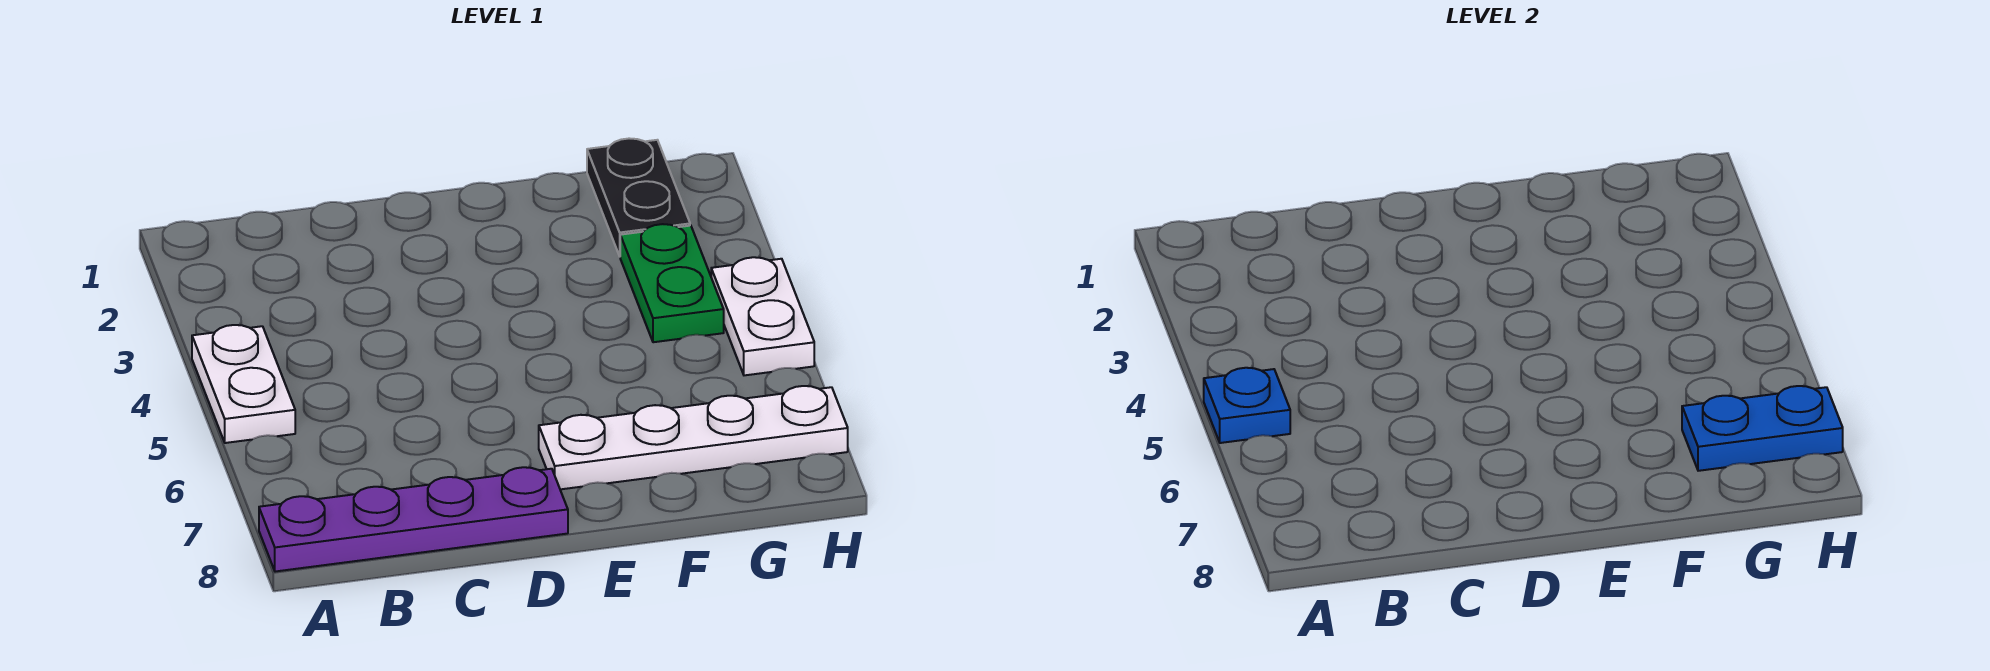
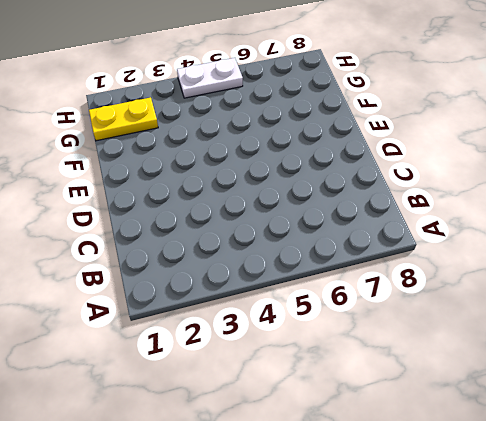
yellow 1x2 plate [89,97,158,141] -> black 1x2 plate [587,138,690,256]
none -> white 1x2 plate [192,325,295,443]
none -> purple 1x4 plate [259,467,568,572]

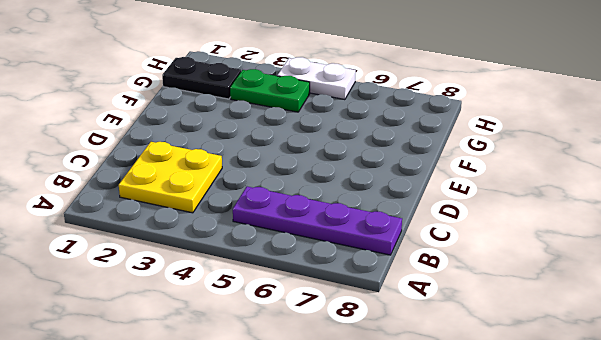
yellow 2x2 plate [119,142,222,213] -> none
purple 1x4 plate [233,187,402,255] -> purple 1x4 plate turned to [259,467,568,572]
none -> white 1x2 plate [192,325,295,443]
none -> white 1x4 plate [539,386,848,489]

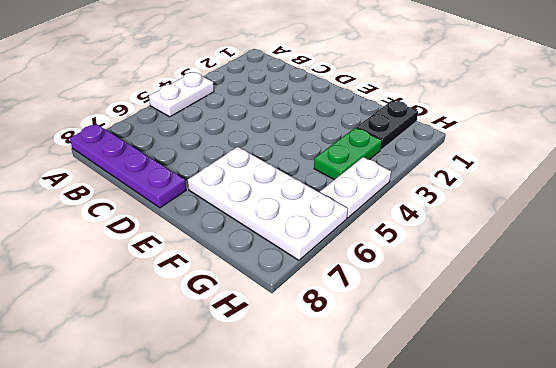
white 2x4 plate [188,147,348,260] -> white 1x4 plate [539,386,848,489]
none -> blue 1x1 plate [1204,368,1290,443]
none -> blue 1x2 plate [1682,386,1843,471]

